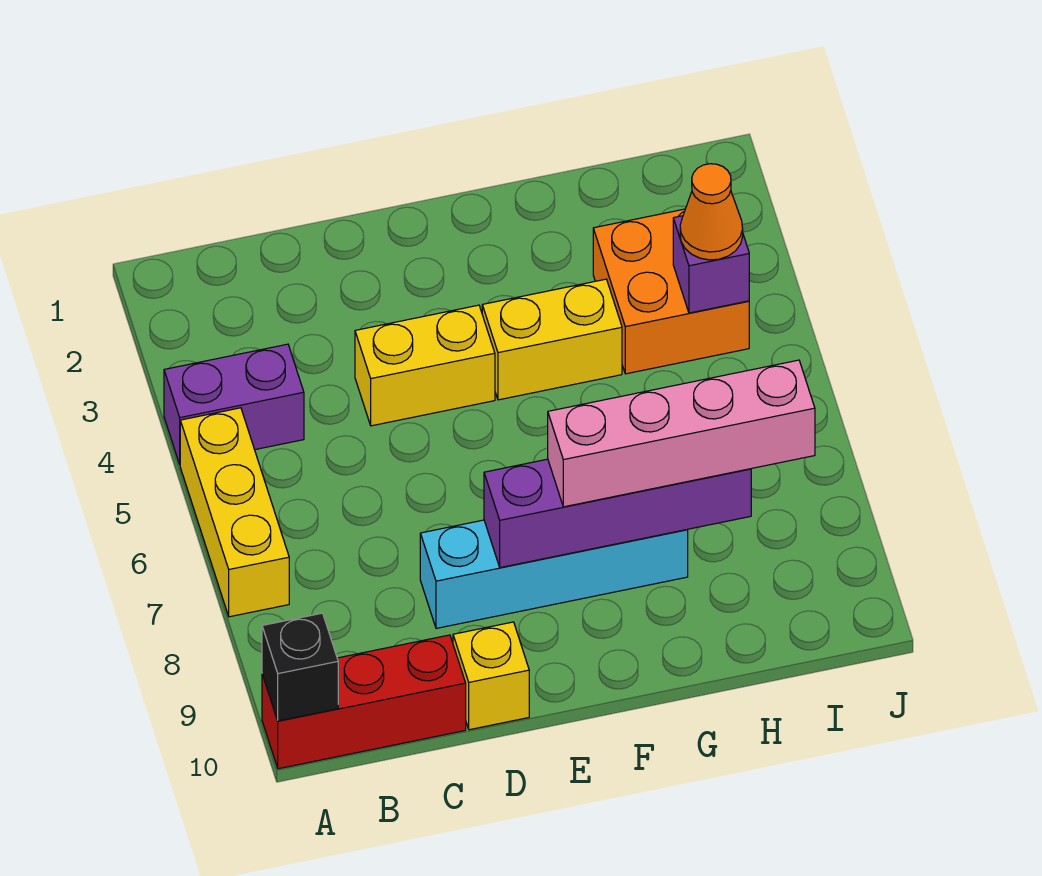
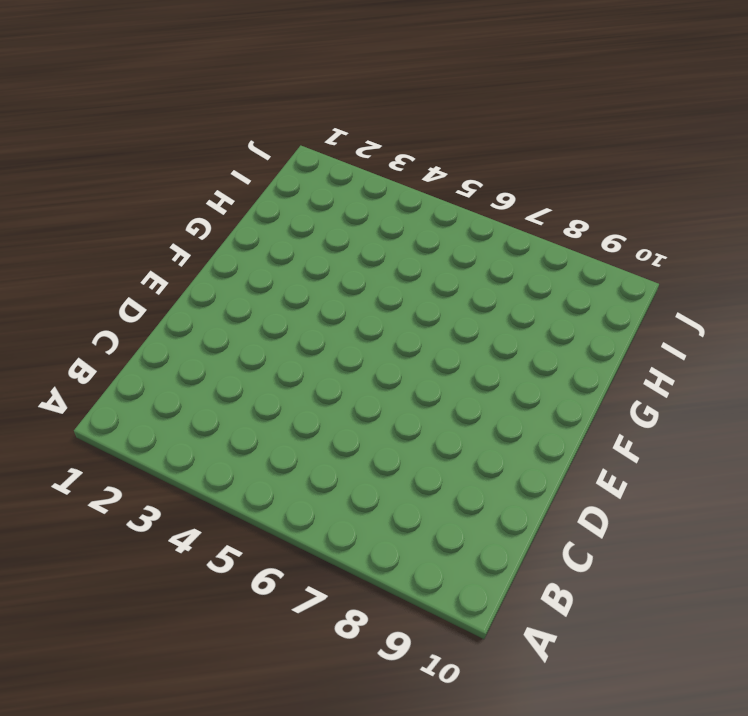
none -> purple 1x2 brick [164,344,304,464]
none -> yellow 1x3 brick [180,408,289,617]
none -> red 1x3 brick [262,635,466,769]

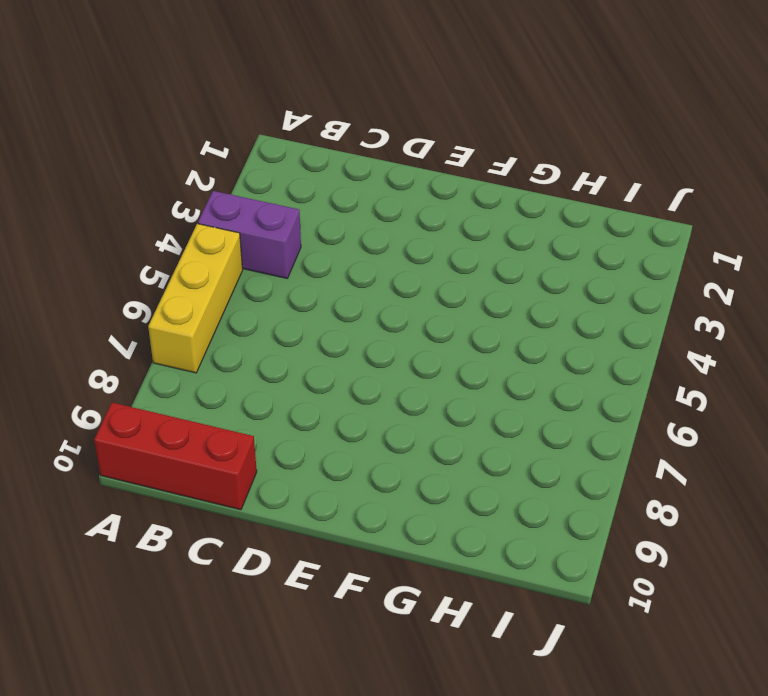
none -> yellow 1x2 brick [355,305,495,426]
none -> cyan 1x4 brick [420,520,688,628]
none -> yellow 1x1 brick [453,622,529,730]

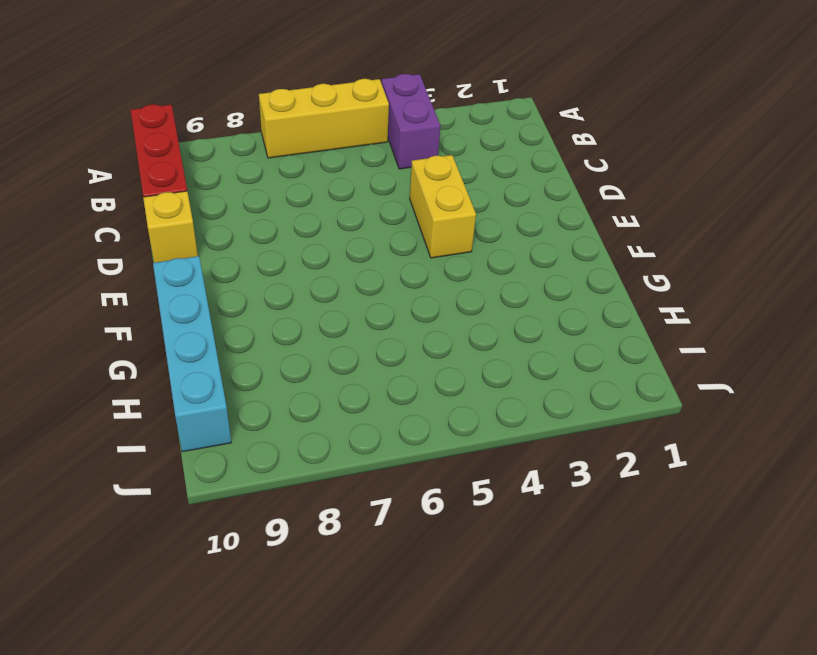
cyan 1x4 brick [153,256,231,452] -> cyan 1x4 brick moved to [420,520,688,628]
none -> yellow 1x2 brick [482,279,622,400]
none -> orange 2x2 brick [593,209,749,374]
none -> black 1x1 brick [262,613,338,721]

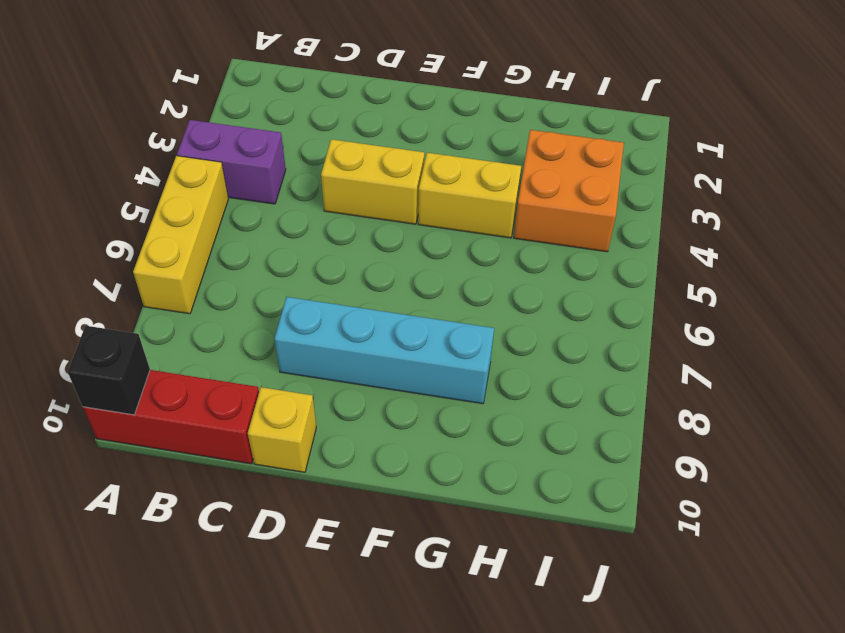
none -> purple 1x4 brick [484,459,751,568]
none -> purple 1x1 brick [673,216,749,313]
none -> pink 1x4 brick [548,360,815,507]

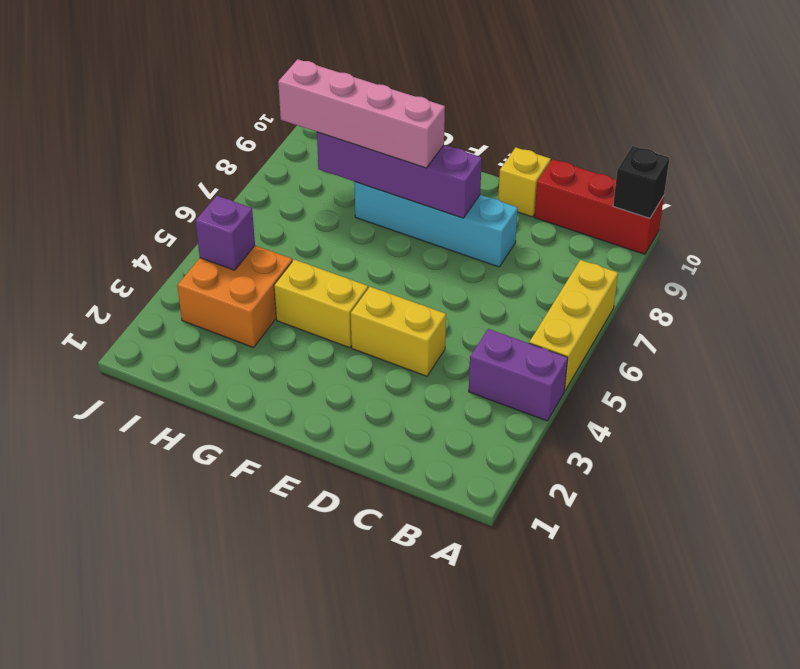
none -> orange 1x1 cone [680,164,743,260]

